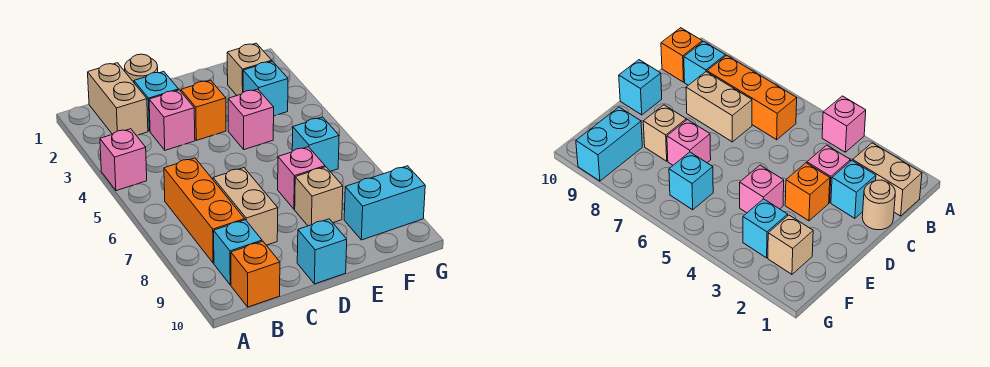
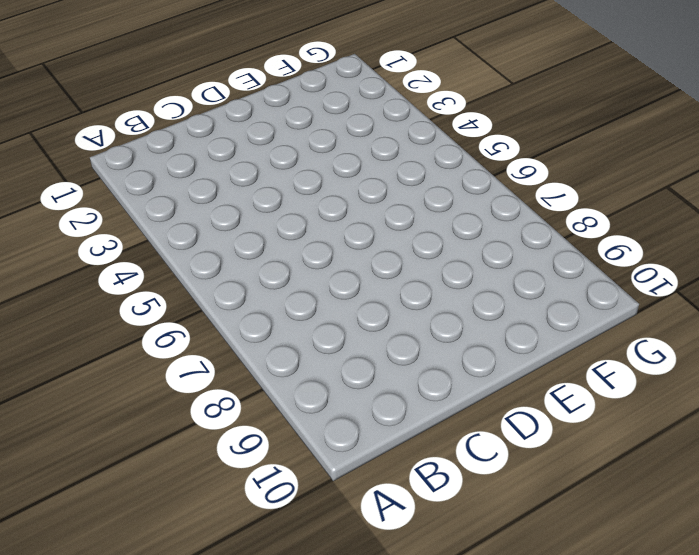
none -> pink 1x1 brick [100,129,147,191]
none -> tan 1x2 brick [88,63,148,135]
none -> orange 1x3 brick [164,158,245,263]

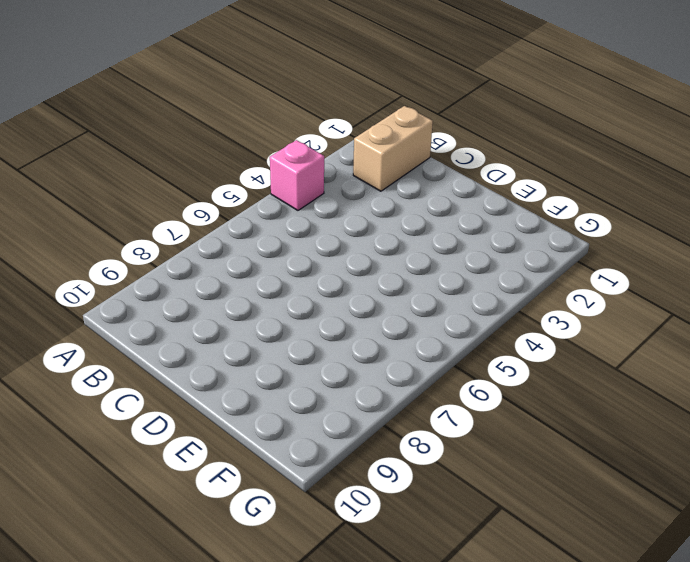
none -> orange 1x3 brick [164,158,245,263]
none -> cyan 1x1 brick [214,220,262,285]
none -> orange 1x1 brick [231,241,280,307]

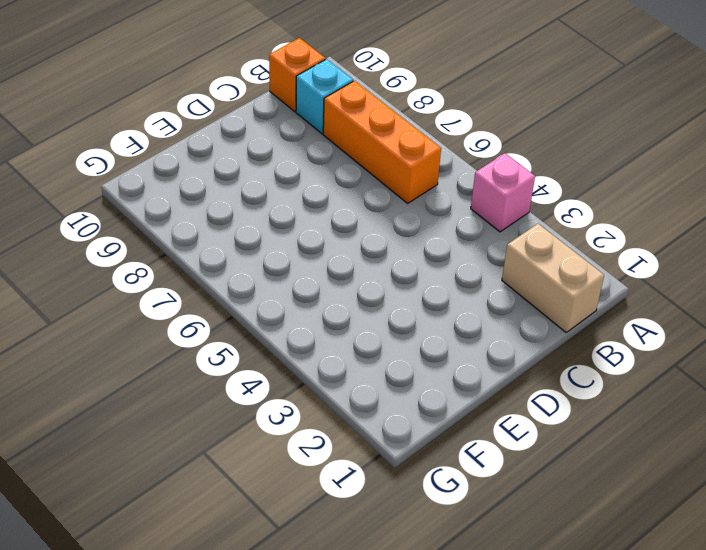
none -> tan 1x1 round brick [125,54,158,82]
none -> cyan 1x1 brick [134,71,179,131]
none -> pink 1x1 brick [149,90,195,150]

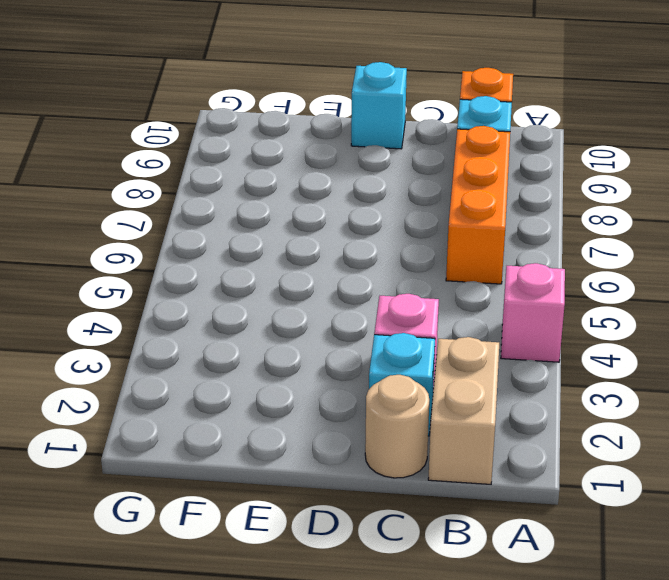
none -> tan 1x2 brick [213,168,278,245]
none -> orange 1x1 brick [181,80,226,140]
none -> pink 1x1 brick [228,89,274,150]

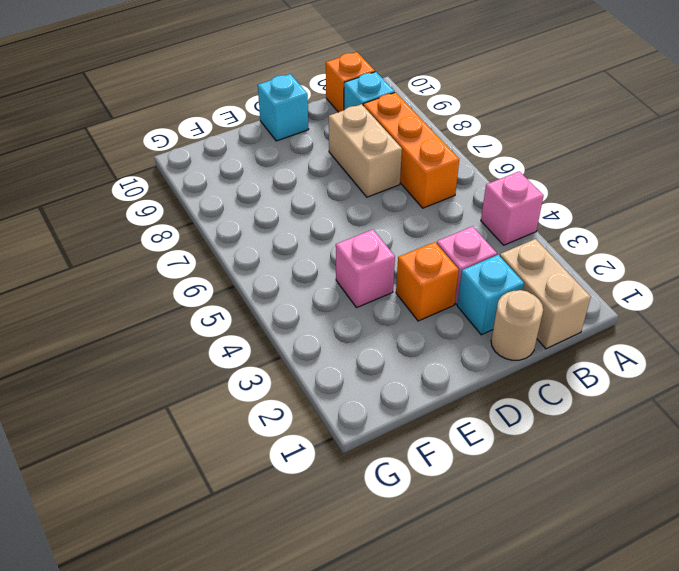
none -> pink 1x1 brick [278,147,325,209]
none -> tan 1x1 brick [295,167,343,226]
none -> tan 1x1 brick [227,43,272,95]

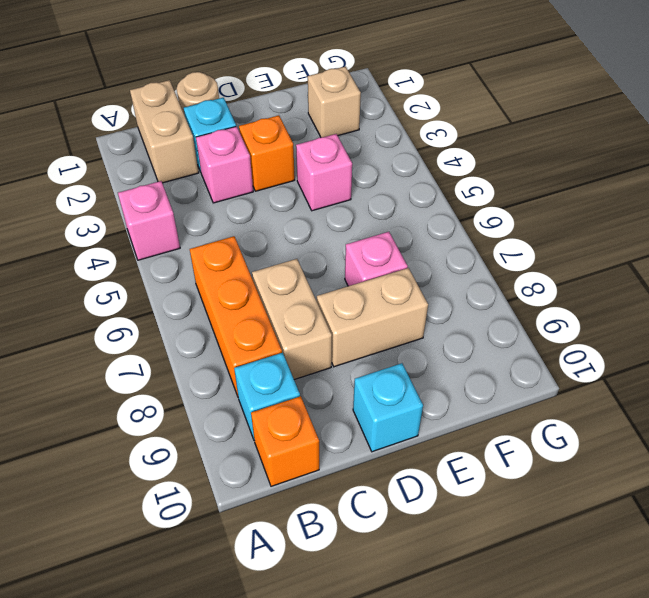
tan 1x2 brick [317,268,428,367] -> tan 1x1 brick [295,167,343,226]
none -> cyan 1x1 brick [243,61,288,116]
none -> cyan 1x1 brick [292,117,339,171]
none -> cyan 1x2 brick [344,166,425,240]

